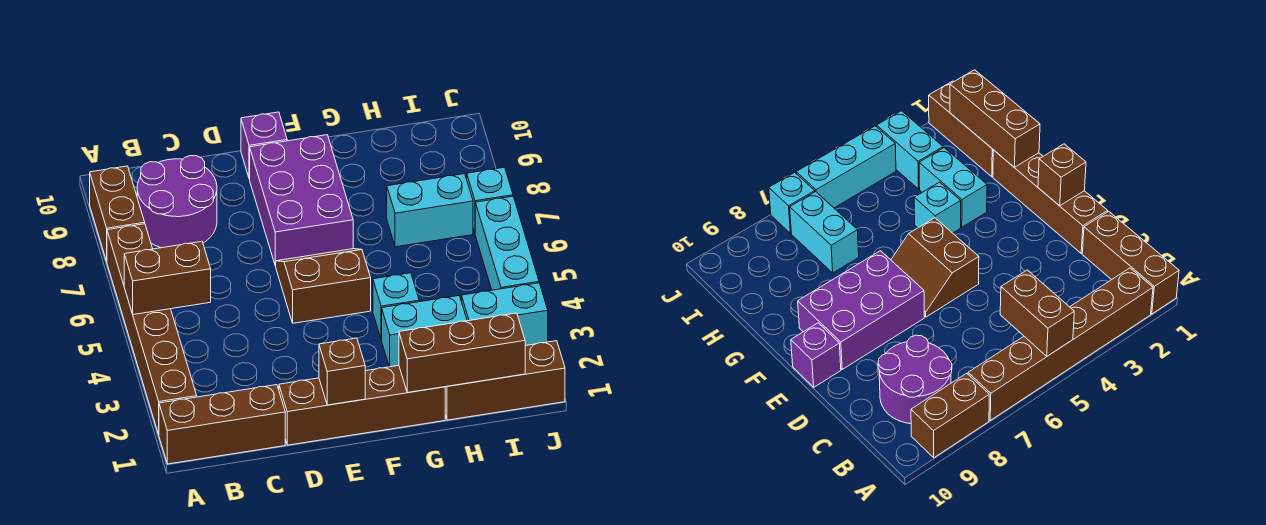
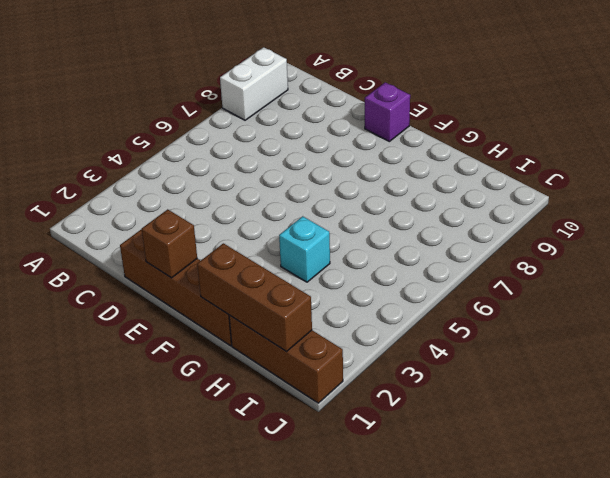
white 1x2 brick [220,47,288,120] -> brown 1x2 brick [90,166,145,261]
none -> brown 1x3 brick [159,385,285,464]
none -> brown 1x6 brick [107,224,197,434]
none -> purple 2x2 round brick [137,156,217,248]

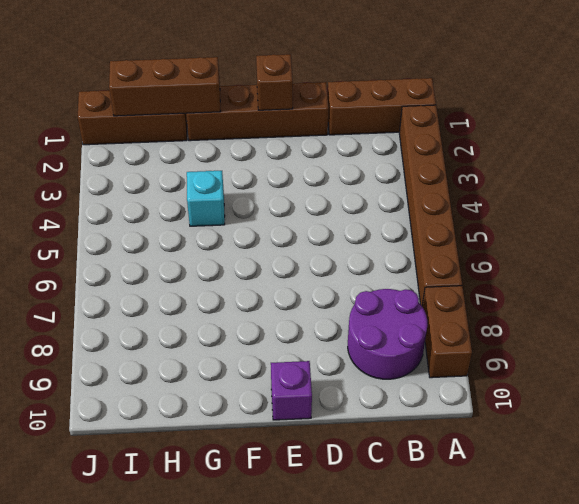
none -> brown 2x2 slope [275,249,371,323]
none -> purple 2x3 brick [250,135,353,265]
none -> cyan 1x2 brick [382,296,467,367]

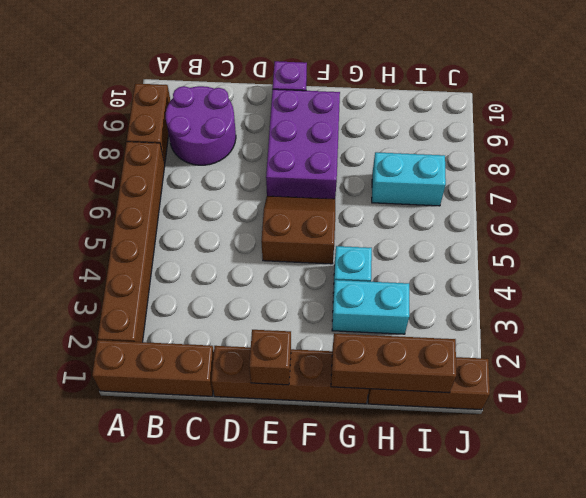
none -> cyan 1x2 brick [462,283,548,346]
none -> cyan 1x3 brick [475,196,539,290]
none -> cyan 1x1 brick [467,167,513,233]

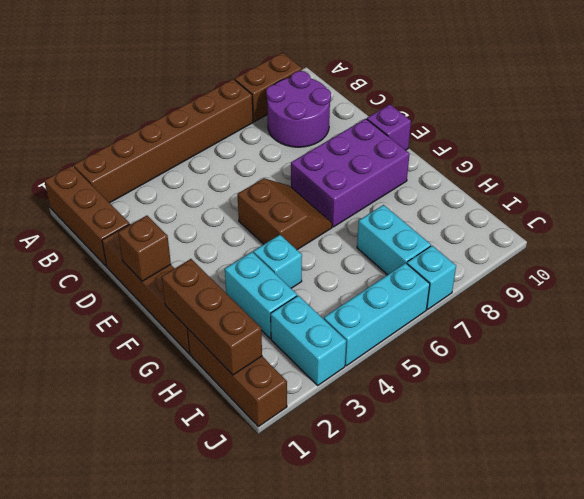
none -> brown 1x2 brick [124,241,211,315]

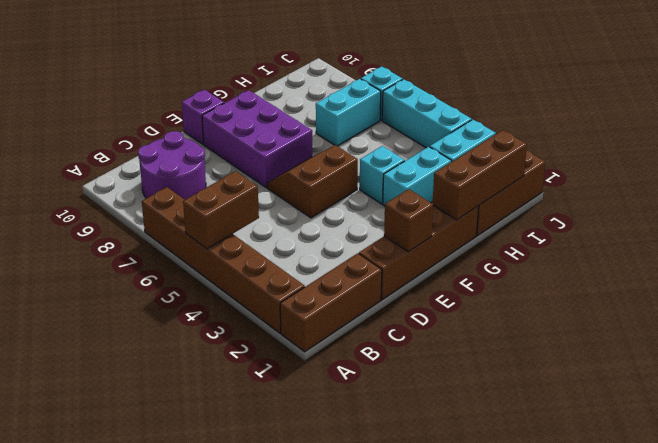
none -> brown 1x2 brick [90,166,145,261]

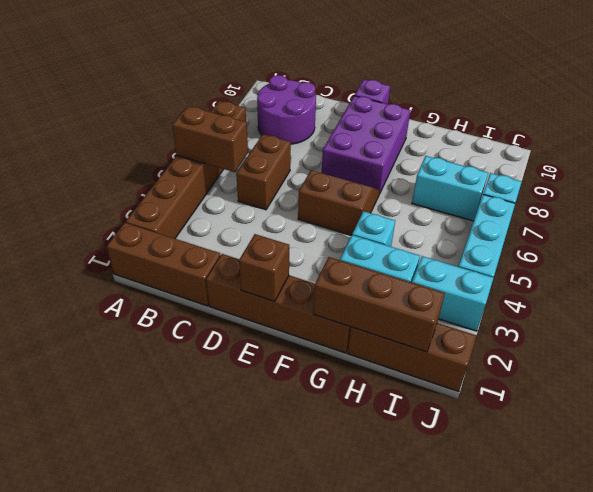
brown 1x2 brick [236,134,291,210] -> brown 1x2 brick moved to [90,166,145,261]

